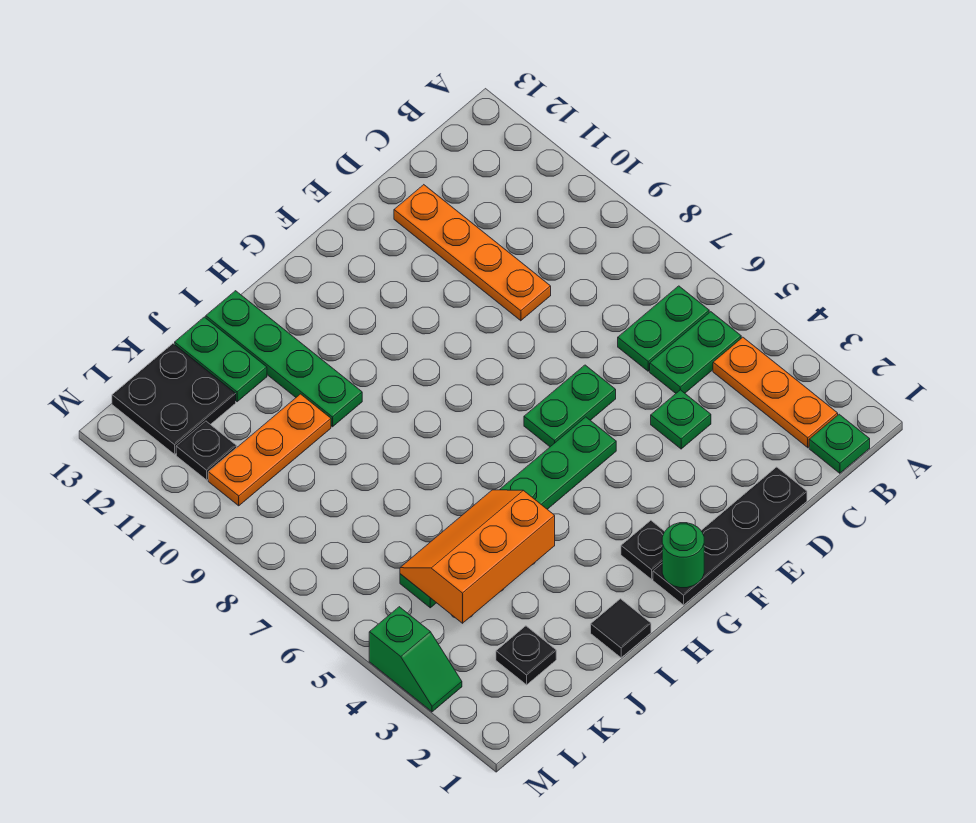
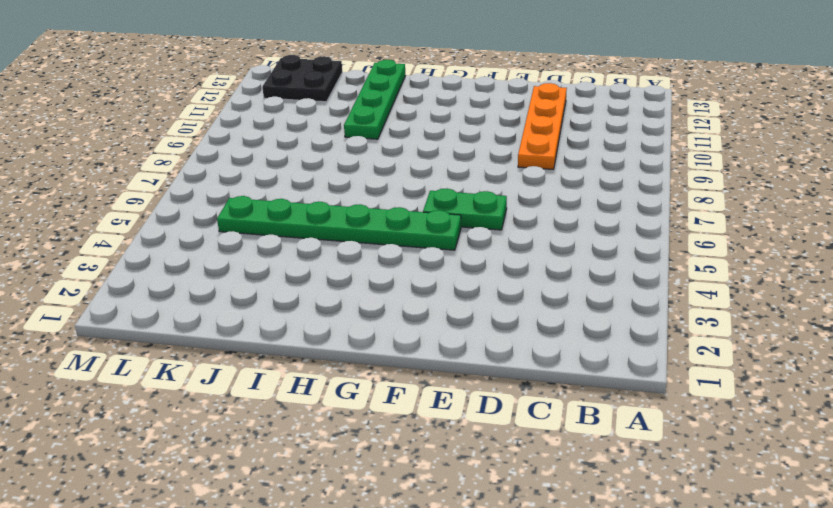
none -> green 1x1 plate [809,414,870,473]
none -> orange 1x3 plate [713,337,838,448]
none -> green 1x2 plate [650,312,741,393]

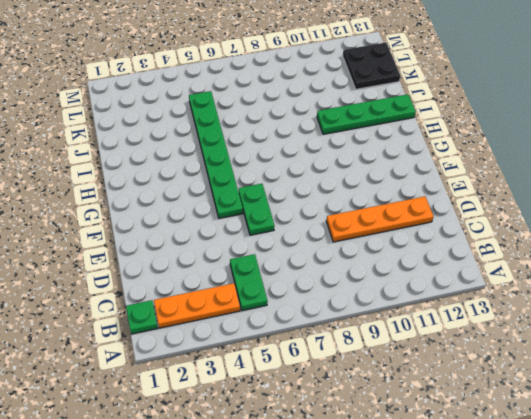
none -> green 1x2 plate [618,286,709,371]
none -> black 1x4 plate [653,467,807,605]
none -> green 1x1 plate [651,390,711,449]

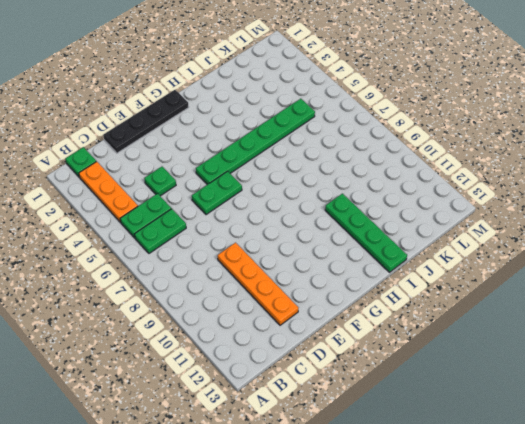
none -> black 1x1 plate [621,520,665,579]
none -> black 1x1 tile [591,599,651,658]
none -> orange 1x3 plate [208,394,331,506]

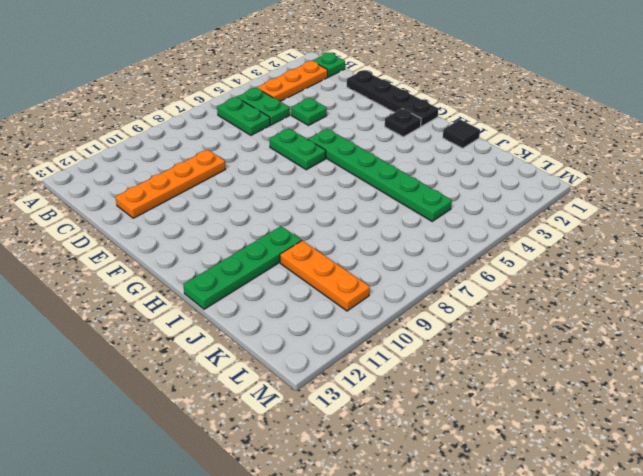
none -> green 1x2 plate [175,317,267,402]
none -> black 1x1 plate [496,626,556,685]
none -> black 2x2 plate [112,344,236,454]

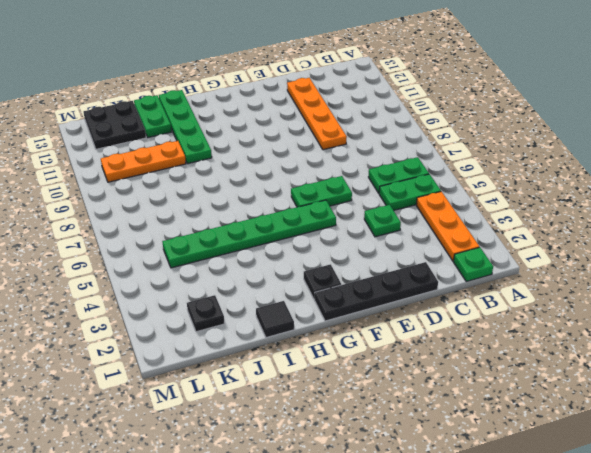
none -> black 1x1 plate [176,421,237,480]
none -> green 1x2 slope [369,607,462,712]
none -> green 1x1 round brick [662,523,704,588]

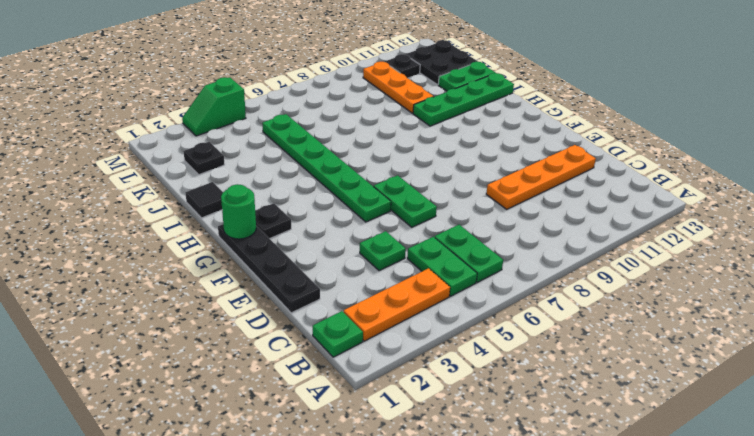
none -> orange 2x3 slope [400,490,555,623]

